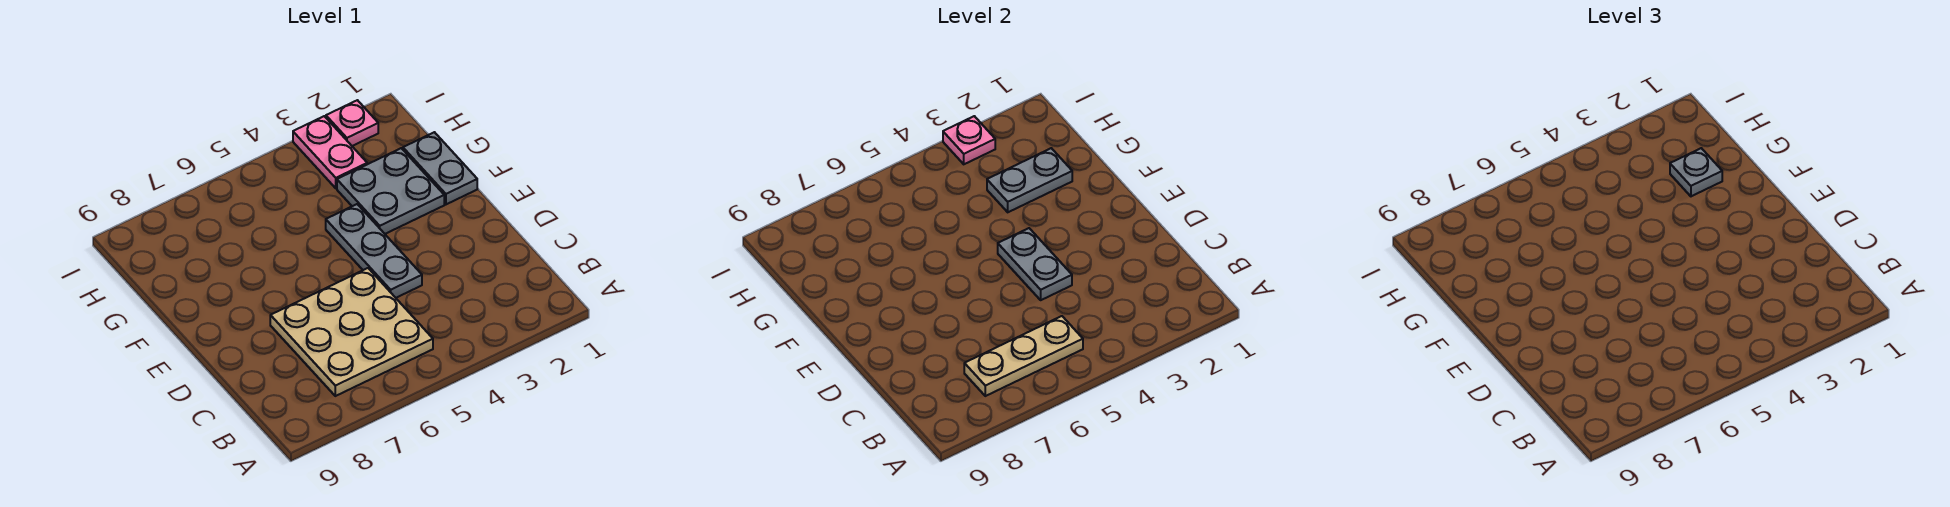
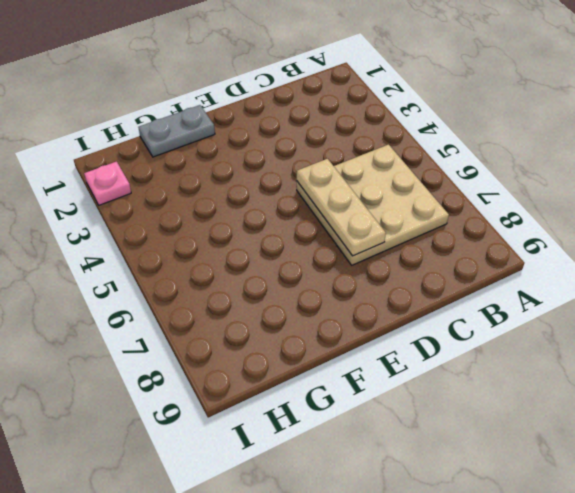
tan 1x3 plate [297,159,386,256] -> tan 1x3 plate moved to [964,316,1083,396]
none -> grey 1x3 plate [326,204,422,298]
none -> grey 2x2 plate [337,148,444,234]

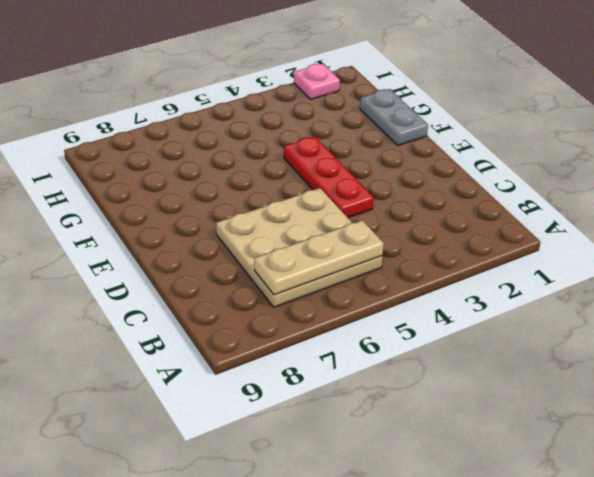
red 1x3 plate [284,136,374,218] -> grey 1x3 plate [326,204,422,298]
none -> grey 2x2 plate [337,148,444,234]
none -> pink 1x2 plate [293,116,367,188]

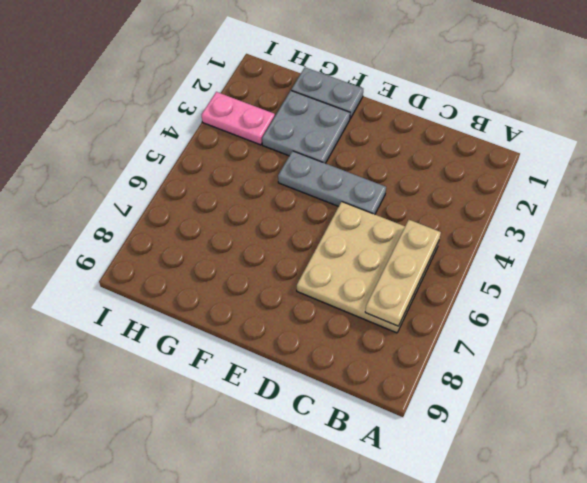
none -> pink 1x1 plate [326,100,378,146]
none -> grey 1x2 plate [998,228,1072,300]

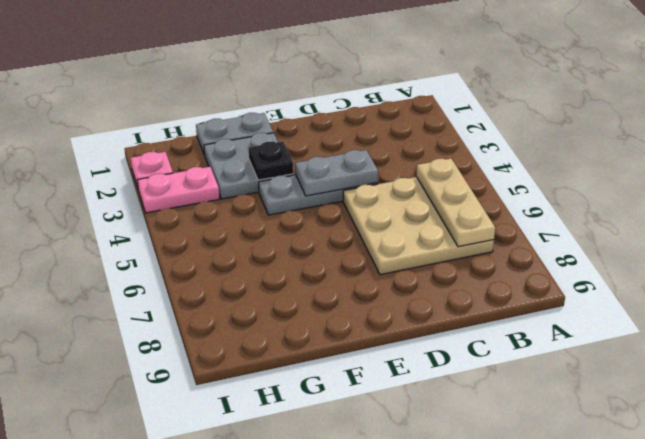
black 1x1 plate [249,142,293,180] -> none
none -> grey 1x2 plate [987,148,1072,212]
none -> pink 1x1 plate [943,116,995,164]

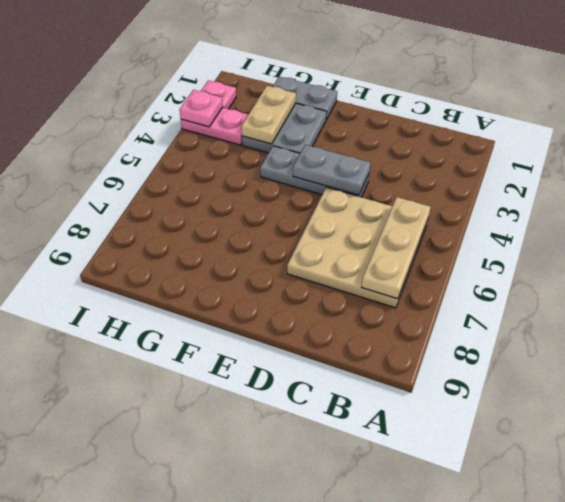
tan 1x2 plate [241,86,296,144] -> grey 1x2 plate [987,148,1072,212]
none -> grey 1x1 plate [1670,148,1722,196]

